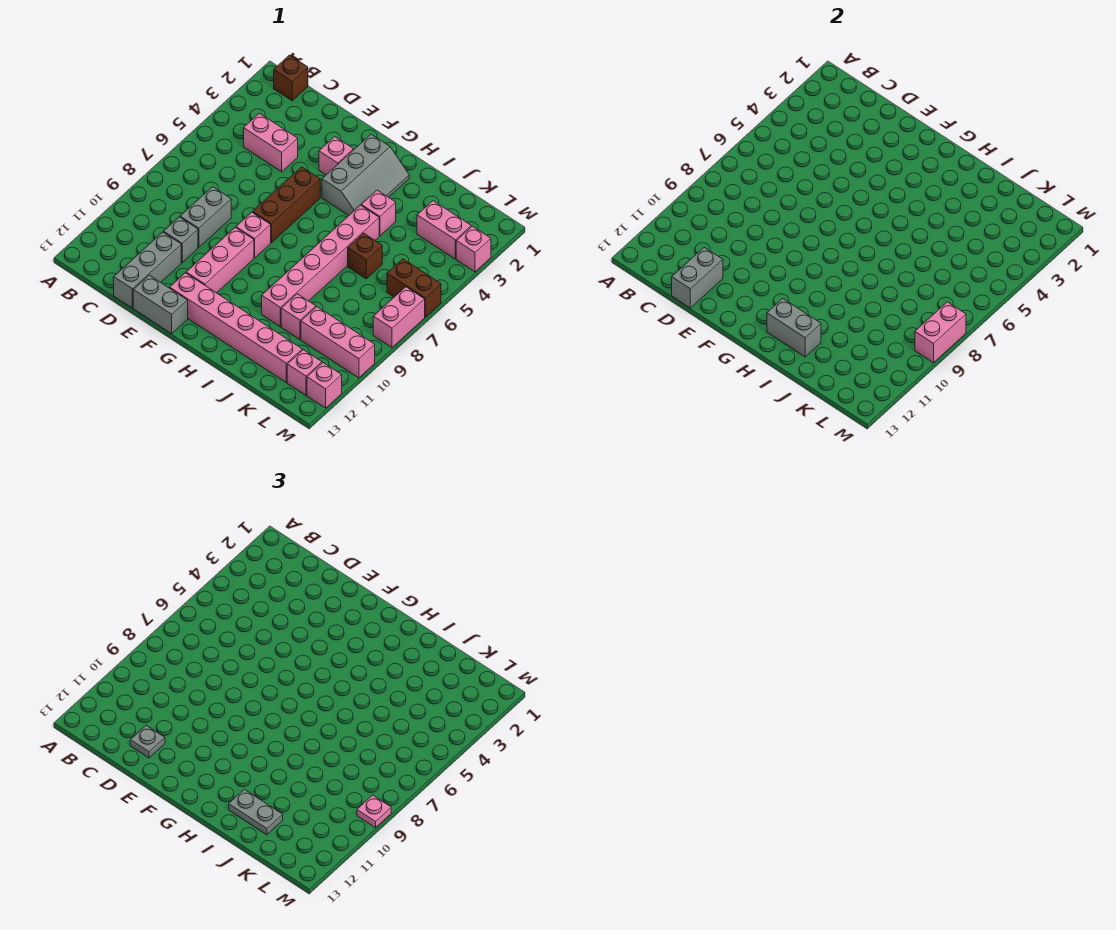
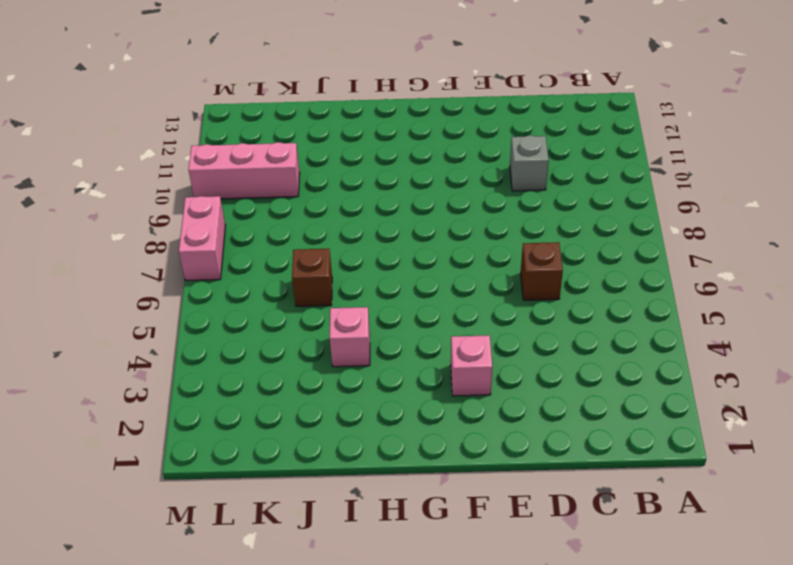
brown 1x1 brick [521,242,563,300] -> brown 1x1 brick moved to [274,55,308,101]
none -> pink 1x2 brick [244,113,298,172]
none -> grey 1x2 brick [180,187,231,248]
none -> grey 1x3 brick [114,232,181,308]

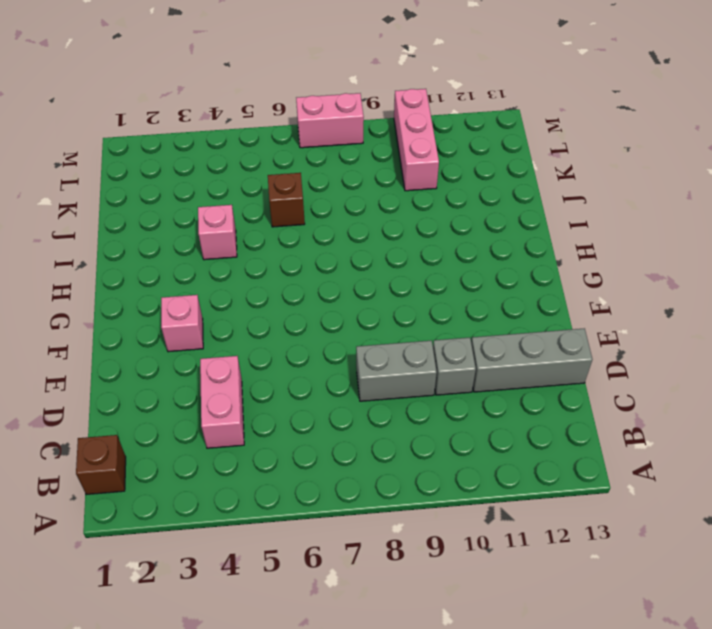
none -> grey 1x2 brick [133,275,188,334]
none -> brown 1x3 brick [253,167,320,243]
none -> pink 1x1 brick [236,212,271,258]

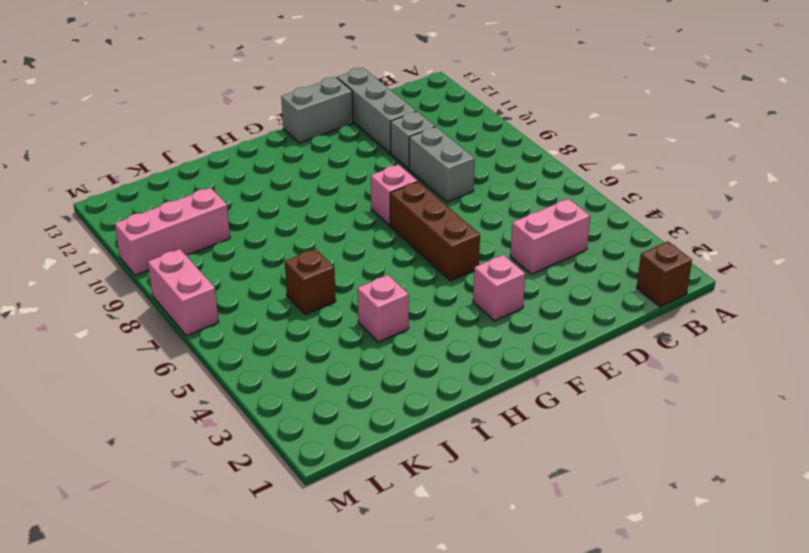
none -> pink 1x3 brick [186,227,254,293]
none -> pink 1x6 brick [170,273,302,382]
none -> grey 2x3 slope [322,134,409,215]

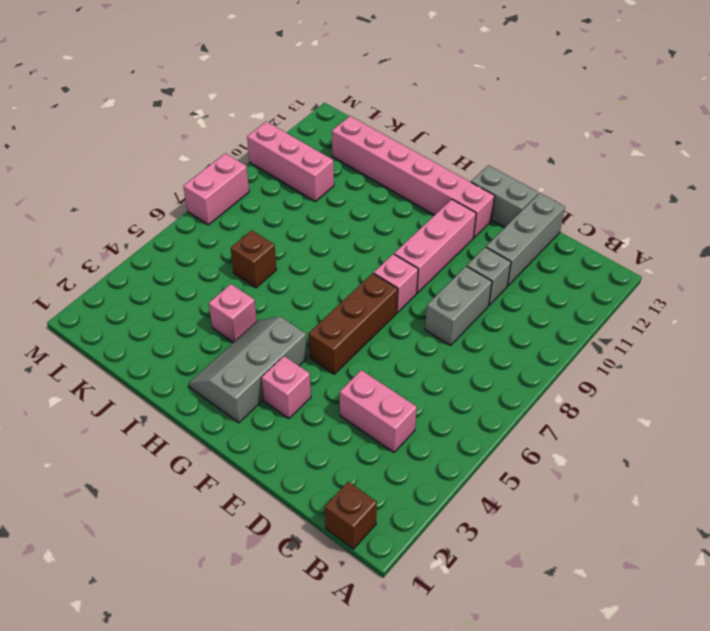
none -> pink 1x6 brick [262,205,379,327]
none -> pink 1x1 brick [281,294,316,339]
none -> pink 1x2 brick [417,201,471,259]

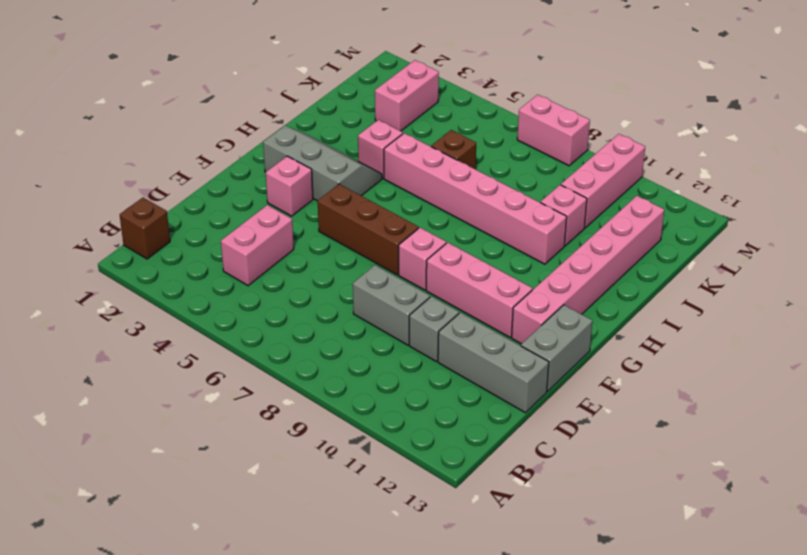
none -> brown 1x2 brick [387,259,441,317]
none -> pink 1x1 brick [287,350,322,395]
none -> pink 1x1 brick [456,226,491,272]

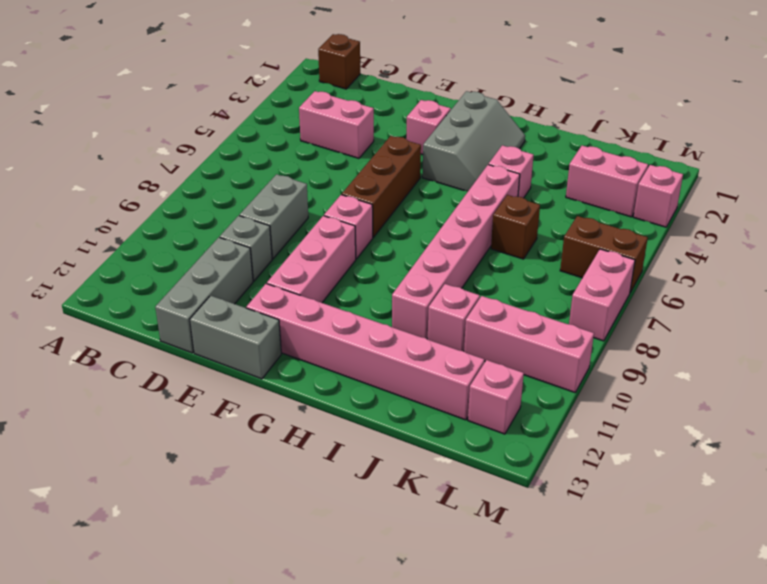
none -> pink 1x1 brick [307,363,342,408]
none -> grey 1x2 brick [672,247,723,308]
none -> grey 1x2 brick [767,299,821,357]

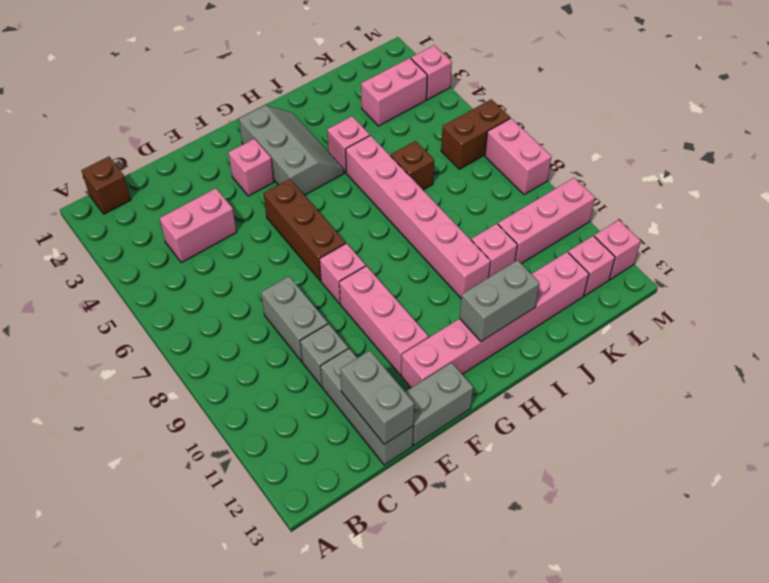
none -> pink 1x2 brick [915,302,966,363]
none -> grey 1x1 plate [130,725,165,758]
none -> grey 1x2 plate [229,789,283,835]

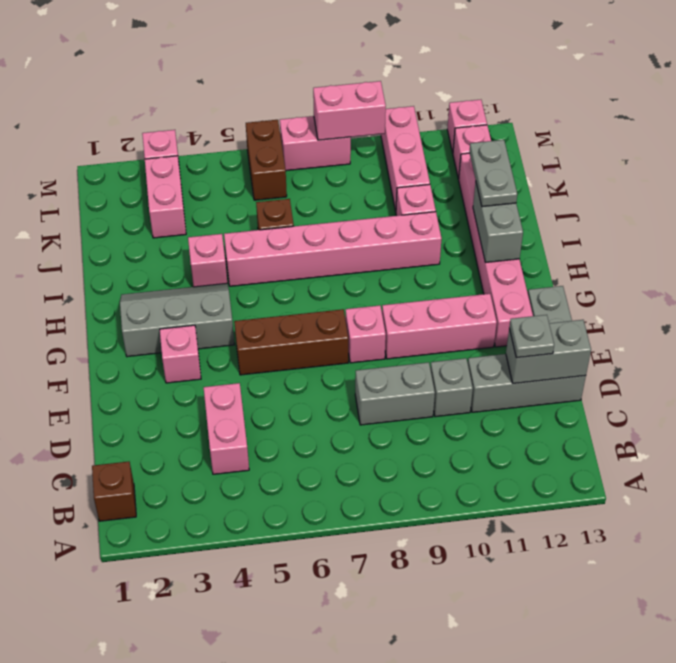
none -> pink 1x1 plate [357,795,391,828]

